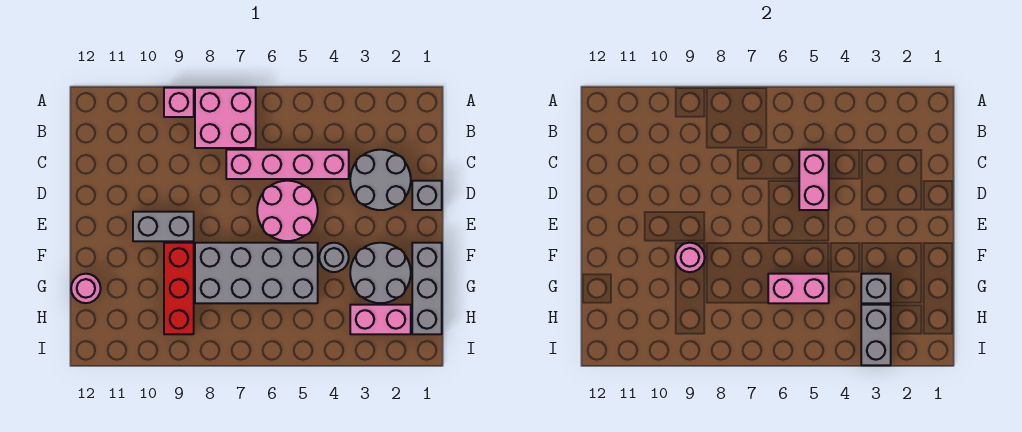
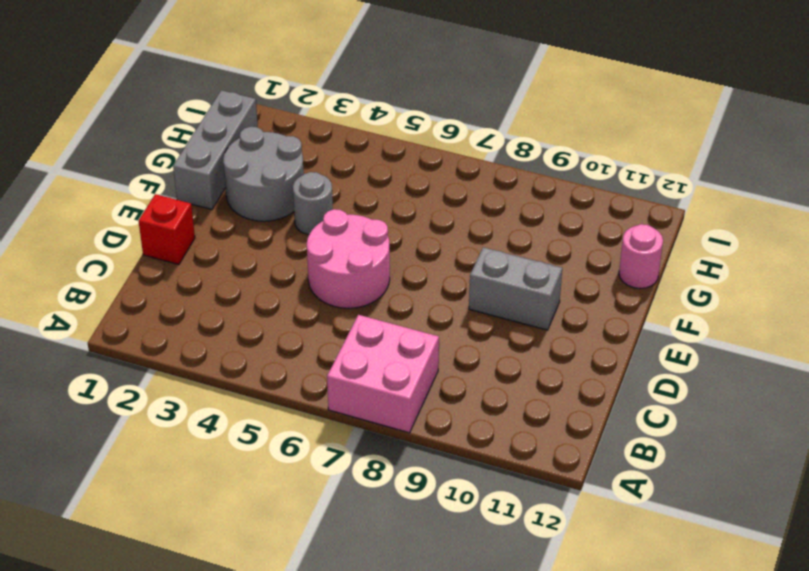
red 1x1 brick [139,194,195,265] -> grey 1x1 brick [412,181,442,210]
none -> pink 1x1 brick [164,88,194,117]
none -> grey 2x2 round brick [350,150,411,210]
none -> pink 1x4 brick [226,150,349,179]

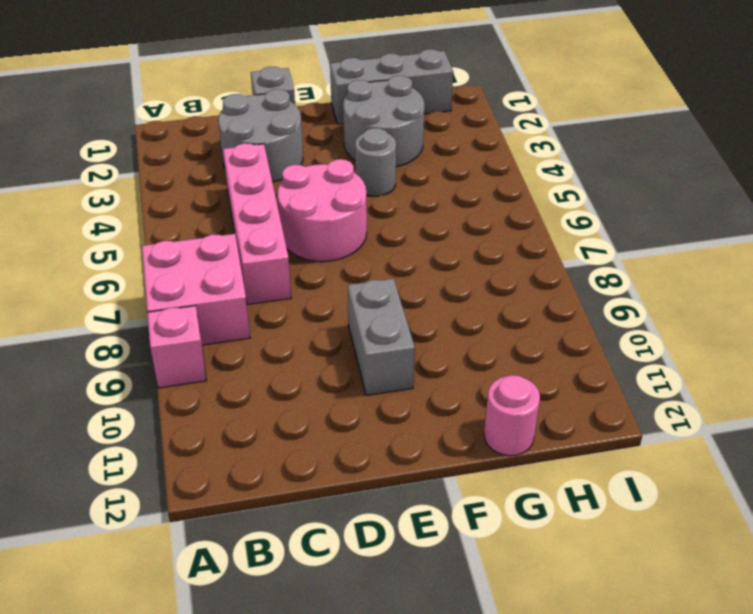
none -> grey 2x4 brick [195,243,318,303]
none -> red 1x3 brick [164,243,194,334]
none -> pink 1x2 brick [350,305,411,334]

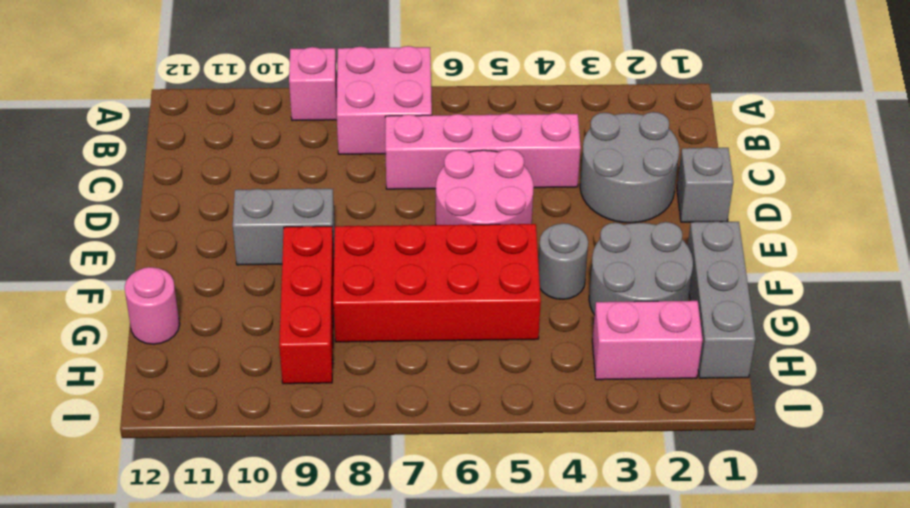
red 2x4 brick [333,224,541,342] -> grey 2x4 brick [195,243,318,303]
none -> pink 1x2 brick [799,150,829,210]
none -> pink 1x1 round brick [675,243,705,272]
none -> grey 1x1 brick [861,274,891,303]

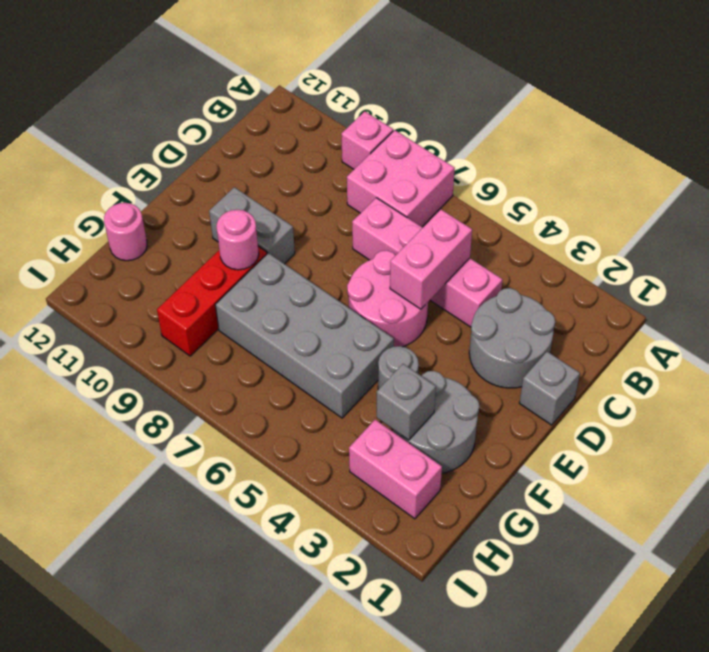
none -> grey 1x3 brick [412,243,442,334]
none -> pink 1x2 brick [768,274,829,303]
none -> grey 1x2 brick [861,305,891,365]

